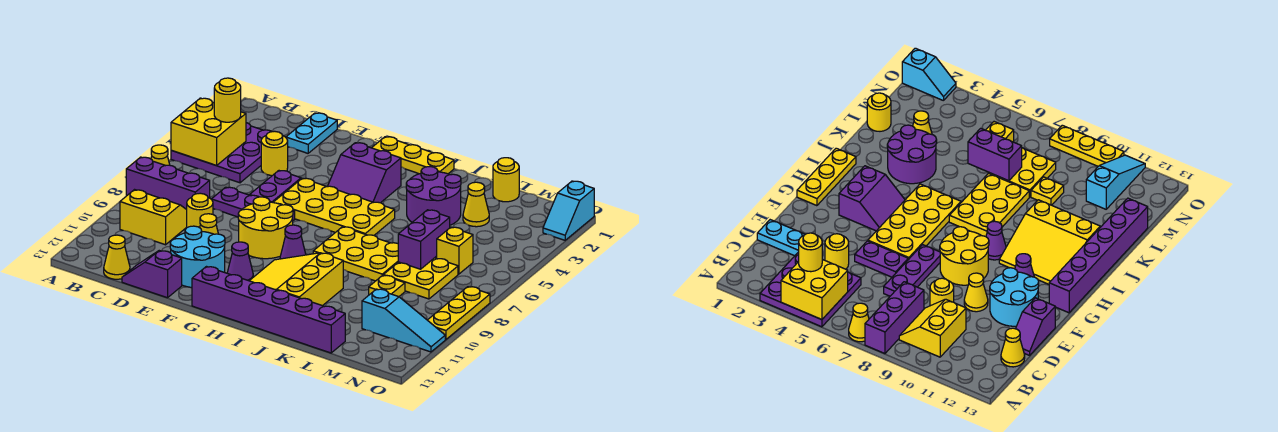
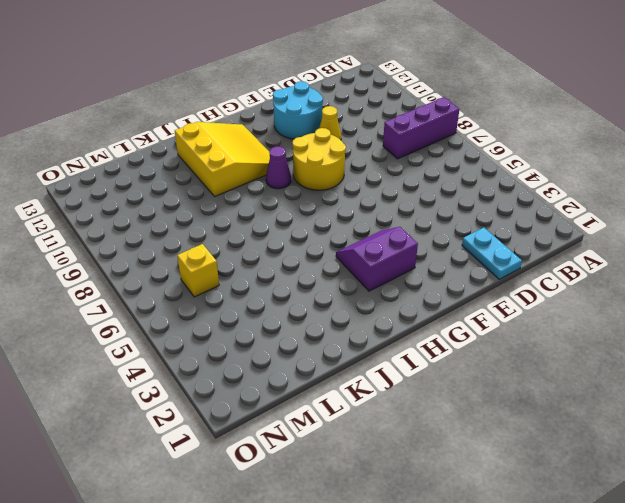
none -> purple 3x3 plate [171,123,272,183]
none -> yellow 1x1 cone [151,145,170,166]
none -> yellow 2x2 slope [120,190,187,245]
none -> yellow 1x1 cone [104,235,130,279]

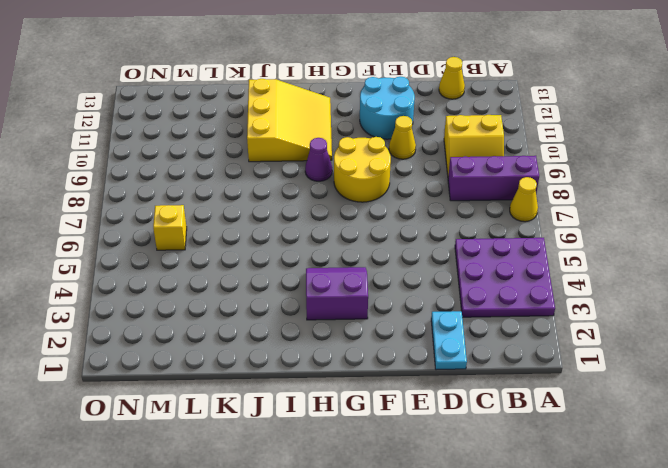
none -> yellow 1x1 round brick [261,131,288,176]
none -> purple 1x3 plate [211,187,295,221]
none -> yellow 1x1 round brick [187,193,213,228]
none -> purple 1x2 slope [122,251,182,298]

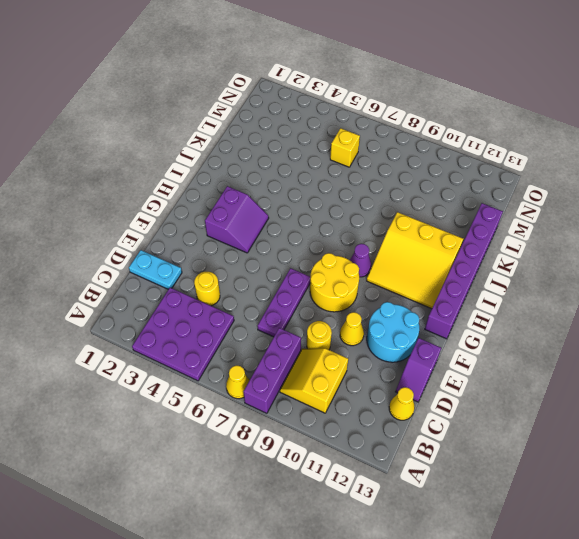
none -> purple 1x2 plate [250,171,301,202]
none -> yellow 2x4 plate [273,178,395,235]
none -> yellow 1x3 plate [372,137,454,174]
none -> purple 1x1 cone [227,242,253,281]

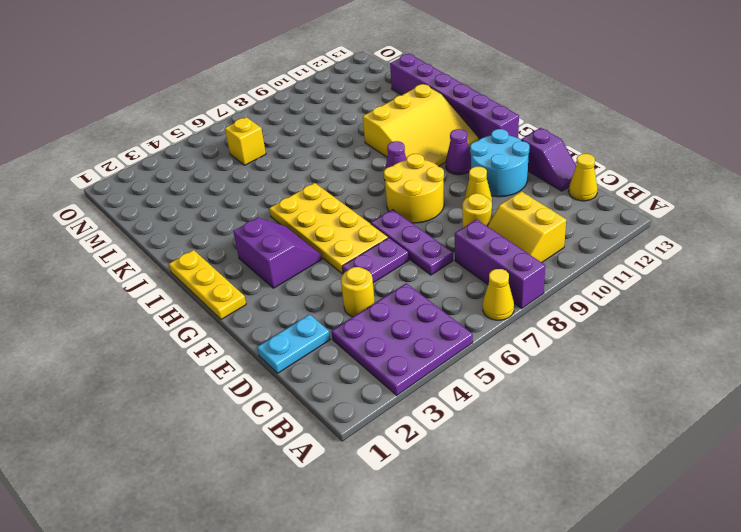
none -> yellow 2x3 plate [313,227,398,281]
none -> purple 2x2 round brick [406,167,461,225]
none -> yellow 1x1 round brick [493,158,519,202]
none -> yellow 1x1 cone [463,182,489,227]

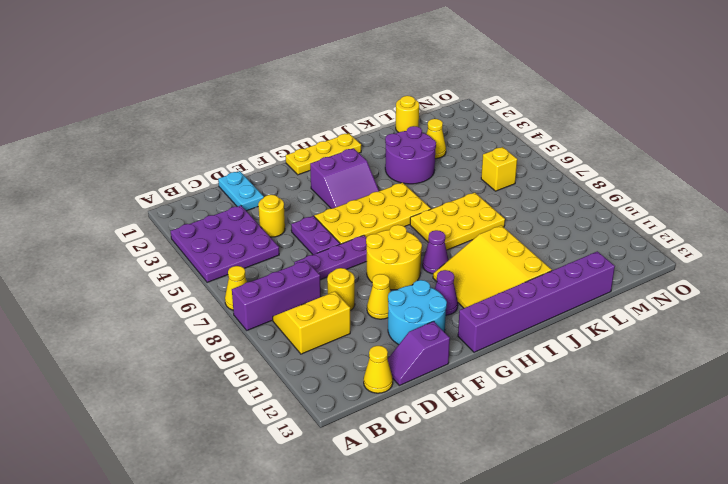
none -> yellow 2x2 plate [384,258,458,299]
none -> yellow 1x1 plate [369,275,405,297]
none -> cyan 1x3 slope [362,289,445,352]
none -> cyan 1x2 slope [543,181,594,240]

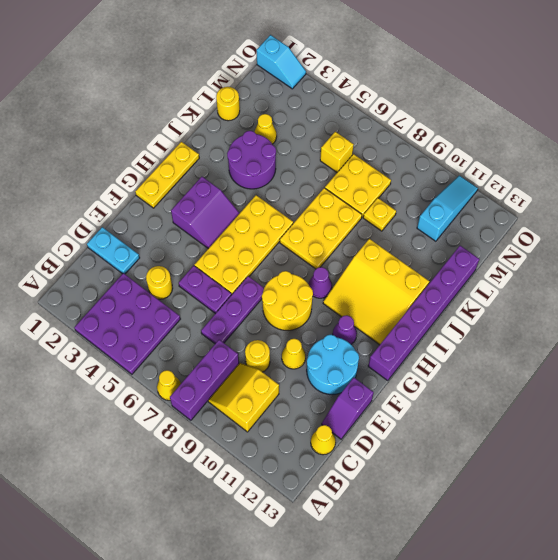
none -> yellow 1x3 plate [428,287,490,340]
none -> yellow 2x2 brick [171,98,246,166]
none -> purple 1x2 brick [398,210,450,269]
none -> yellow 1x1 round brick [214,78,241,122]

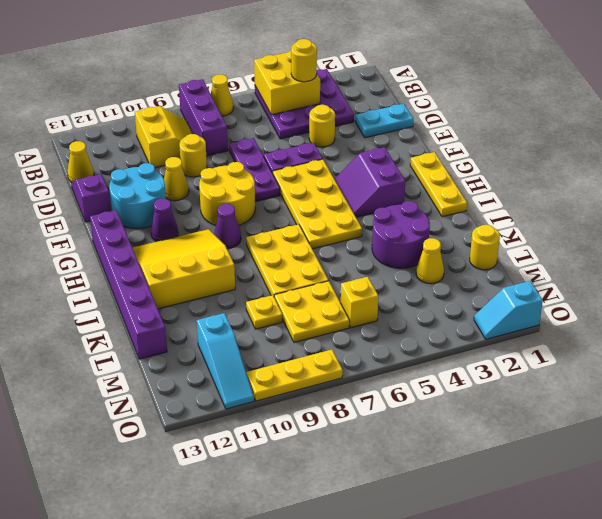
none -> purple 1x2 brick [398,210,450,269]

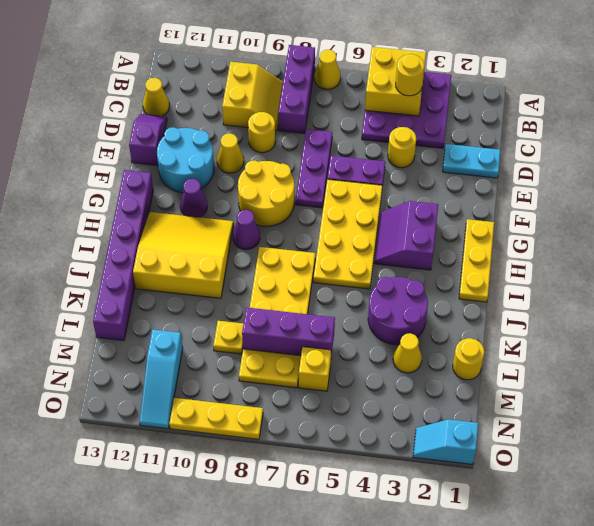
purple 1x3 brick [242,307,335,356] -> purple 1x2 brick [398,210,450,269]

